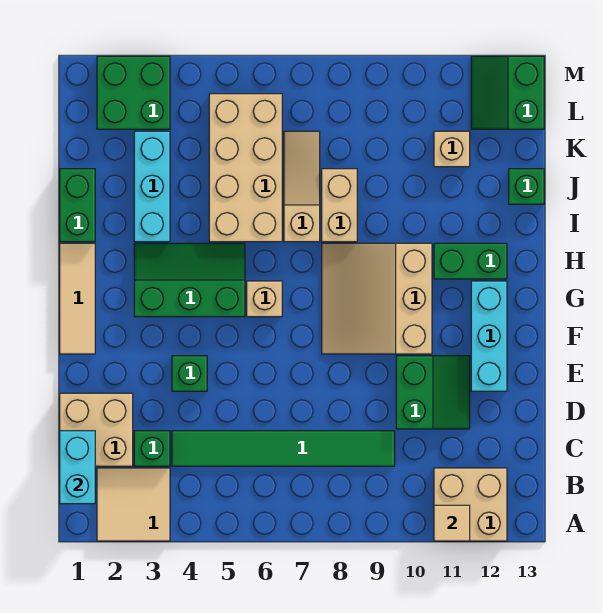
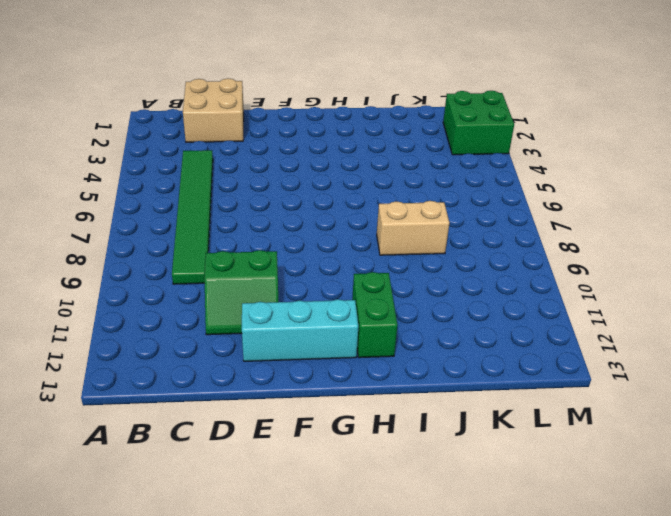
none -> tan 2x2 tile [97,468,170,541]
none -> tan 2x2 brick [434,468,507,541]
none -> green 1x1 brick [134,431,170,466]

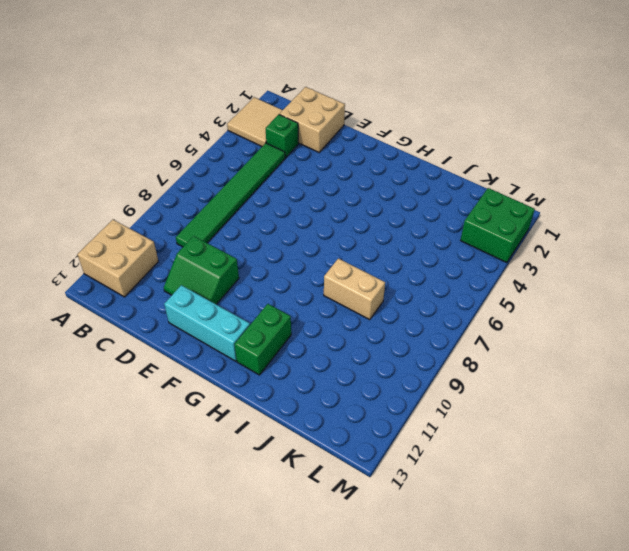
none -> green 1x1 brick [172,356,207,391]
none -> tan 1x3 tile [60,243,95,354]
none -> tan 3x3 slope [322,243,432,354]

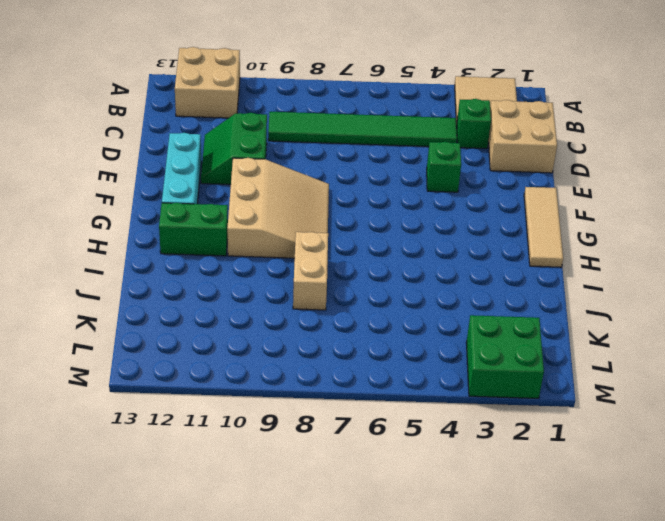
none -> green 2x3 slope [134,243,245,317]
none -> tan 1x1 brick [247,281,282,317]
none -> green 1x2 brick [60,169,95,242]

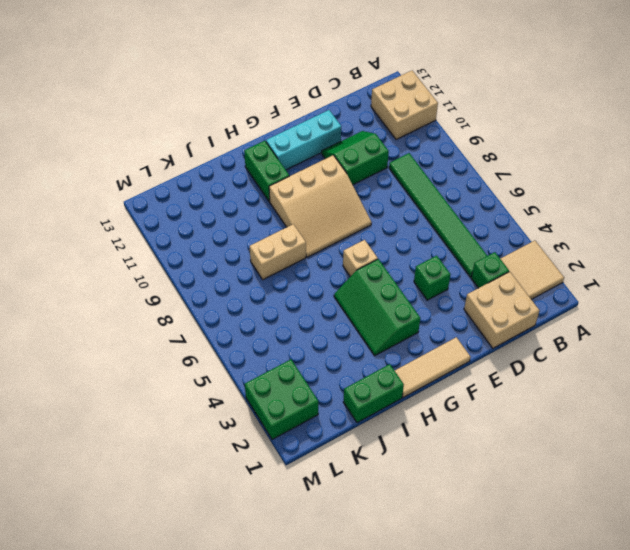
none -> cyan 1x3 brick [134,131,170,242]
none -> tan 2x4 brick [209,94,282,242]
none -> tan 1x3 slope [284,131,320,242]

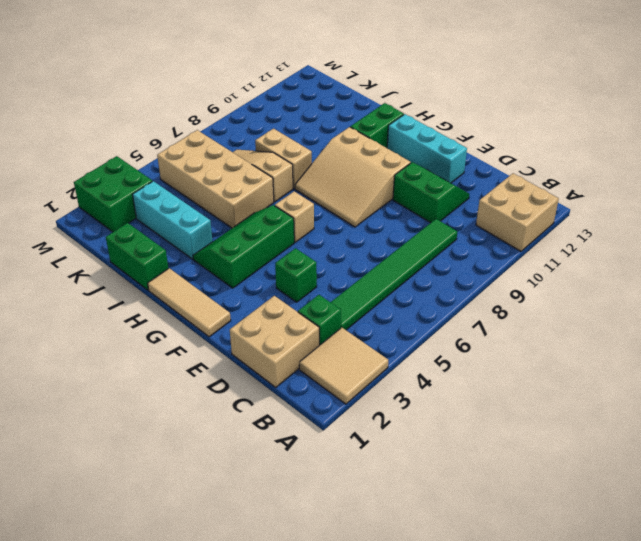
none -> green 1x1 brick [509,169,544,204]
none -> tan 1x1 brick [434,131,470,167]
none -> green 2x2 slope [471,56,544,129]

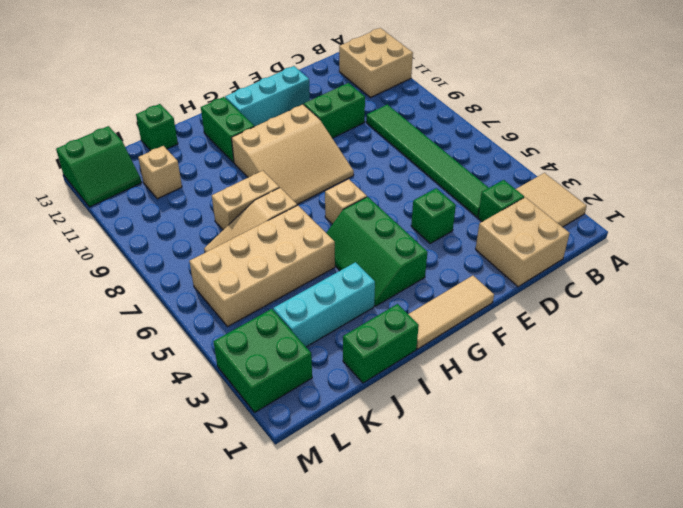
none -> tan 1x1 tile [434,505,470,541]
none -> cyan 1x2 brick [60,431,95,504]

